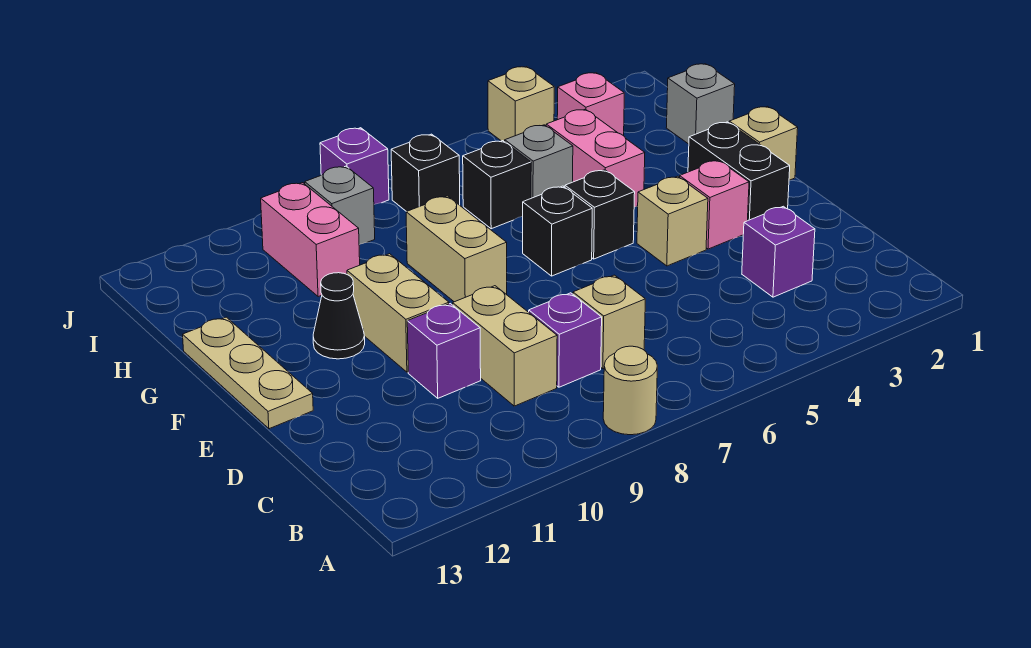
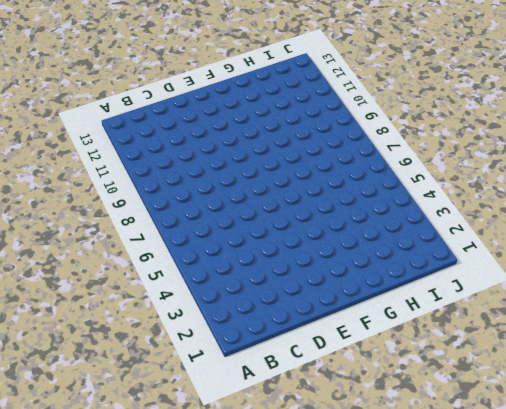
none -> tan 1x1 round brick [603,346,657,435]
none -> purple 1x1 brick [742,206,815,297]
none -> tan 1x1 brick [573,275,645,369]

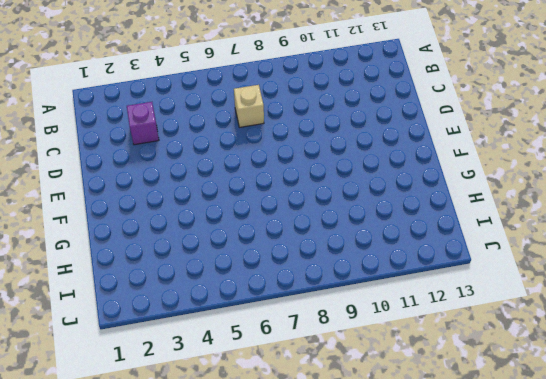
none -> tan 1x1 round brick [603,346,657,435]
none -> purple 1x1 brick [529,293,602,387]
none -> tan 1x2 brick [453,286,557,406]

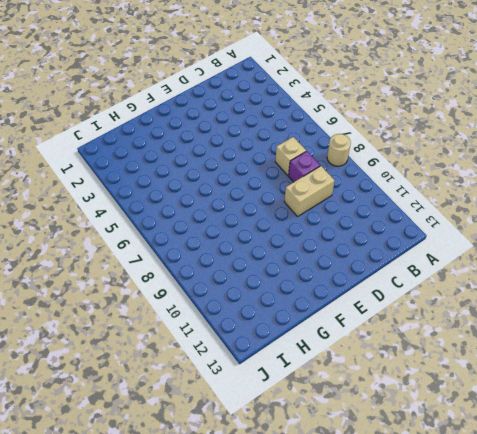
none -> purple 1x1 brick [742,206,815,297]
none -> purple 1x1 brick [407,304,481,398]
none -> black 1x2 brick [688,122,790,220]

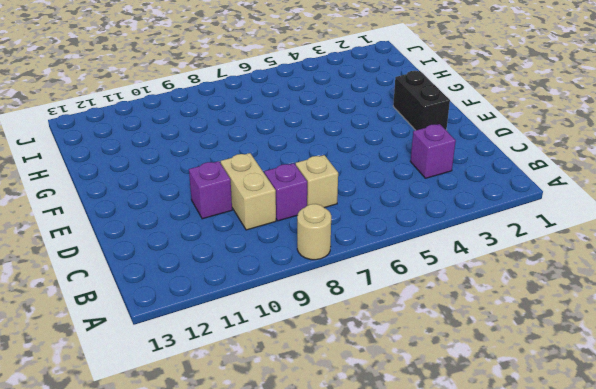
none -> pink 1x1 brick [680,160,749,249]
none -> tan 1x1 brick [637,176,708,266]
none -> tan 1x2 brick [347,254,449,372]

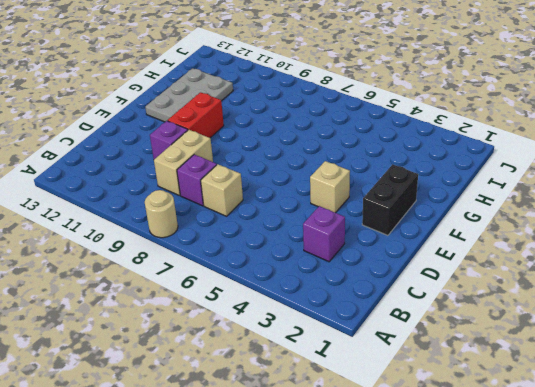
red 1x2 brick [168,92,224,138] -> tan 1x2 brick [347,254,449,372]
grey 2x3 plate [145,68,233,122] -> black 1x1 cone [313,273,365,359]
none -> pink 1x1 brick [680,160,749,249]
none -> tan 1x3 plate [183,317,313,429]
none -> tan 1x1 brick [729,106,798,180]

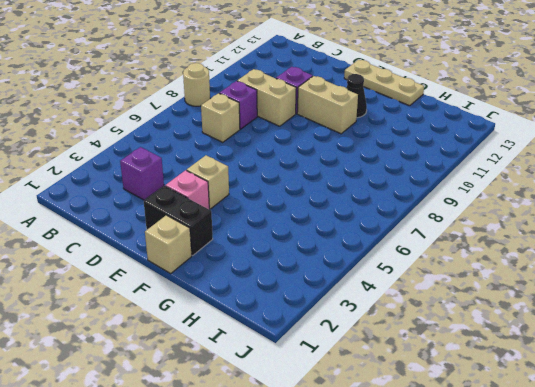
none -> black 1x1 brick [565,170,635,259]
none -> black 1x1 brick [523,186,592,276]
none -> tan 1x2 brick [406,196,507,302]

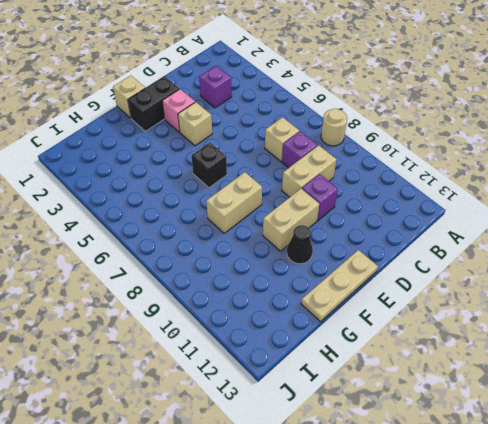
none -> black 1x1 brick [565,170,635,259]
none -> pink 1x2 brick [546,109,645,207]
none -> grey 1x1 brick [666,64,735,144]

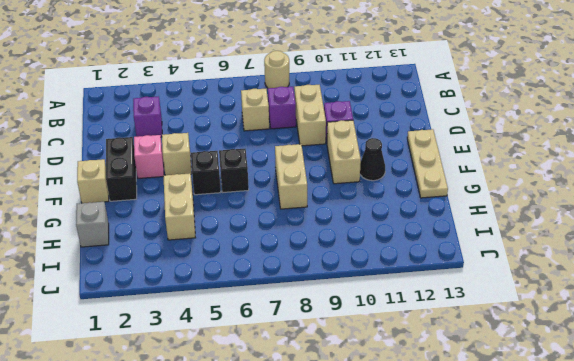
tan 1x2 brick [163,173,195,240] -> pink 1x2 brick [546,109,645,207]
none -> grey 1x1 brick [505,125,573,198]
none -> black 1x1 brick [463,141,531,229]
none -> pink 1x2 brick [261,183,360,297]

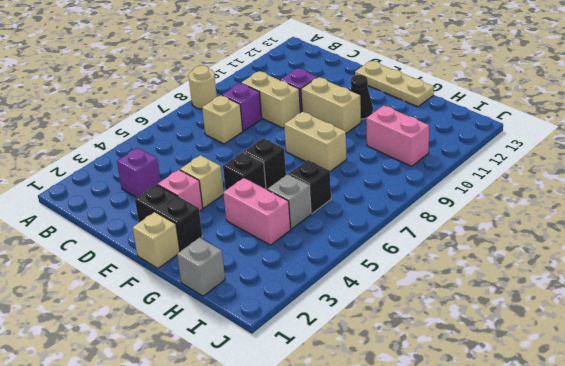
none -> pink 1x1 brick [557,73,624,136]
none -> black 1x1 brick [391,134,460,212]
none -> grey 1x1 brick [305,166,375,245]

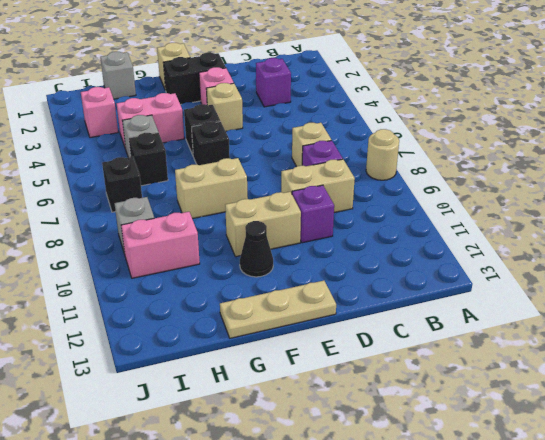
none -> tan 1x1 brick [488,67,554,142]
none -> purple 1x1 brick [320,128,389,205]

